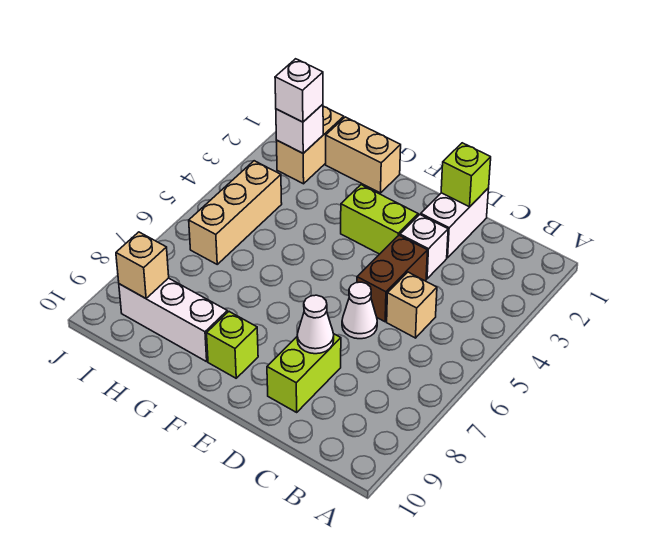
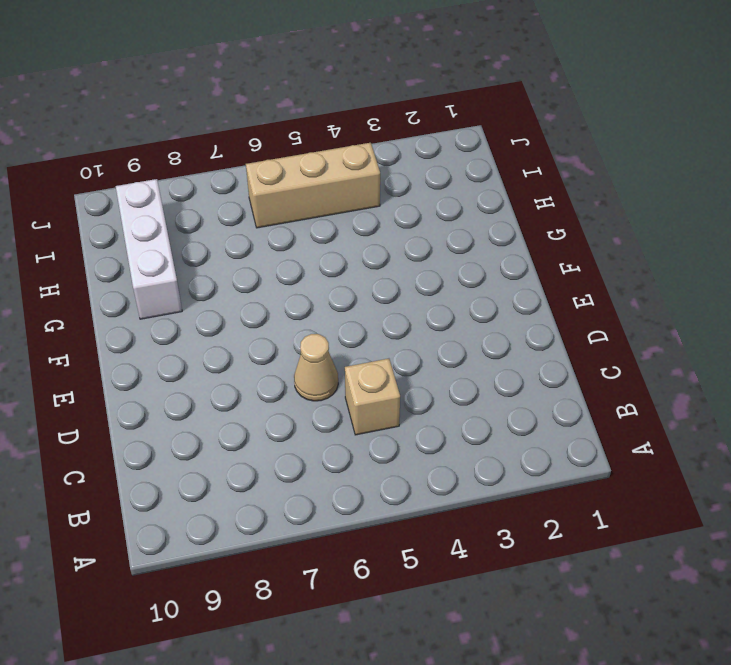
tan 1x1 cone [294,334,338,401] -> white 1x1 cone [342,282,377,339]
none -> white 1x2 brick [421,188,489,258]
none -> white 1x1 brick [400,215,448,279]
none -> brown 1x2 brick [357,235,427,322]

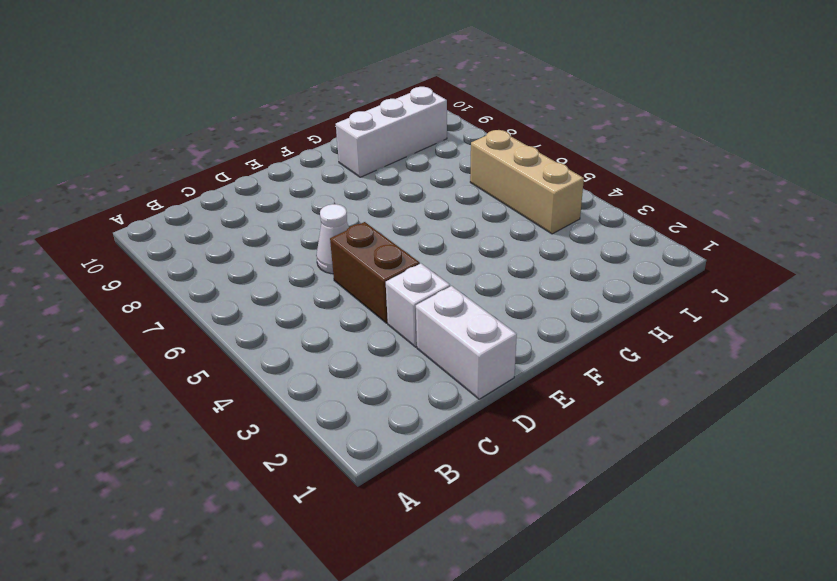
none -> tan 1x1 brick [387,272,437,338]
none -> lime 1x2 brick [267,334,341,412]
none -> lime 1x2 brick [341,185,418,254]

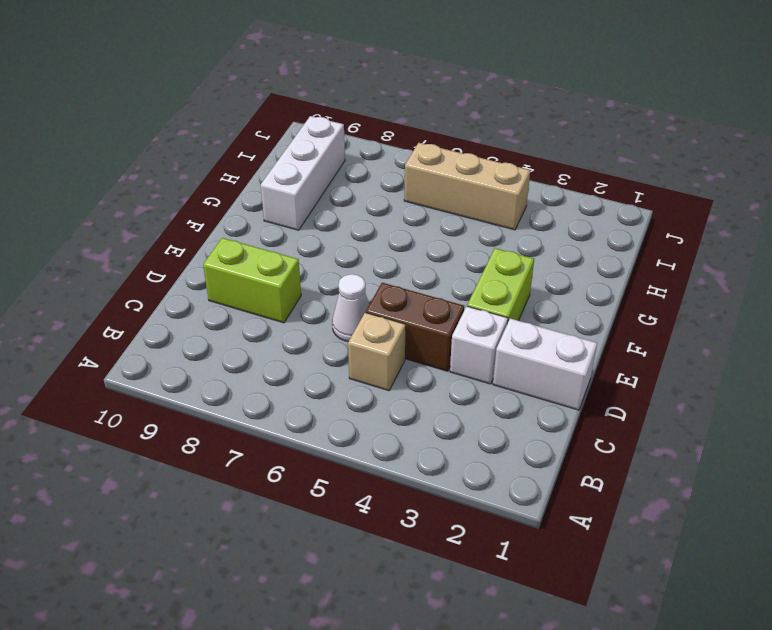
none -> lime 1x1 brick [207,312,258,378]
none -> tan 1x2 brick [326,117,401,193]
none -> tan 1x2 brick [277,106,344,184]

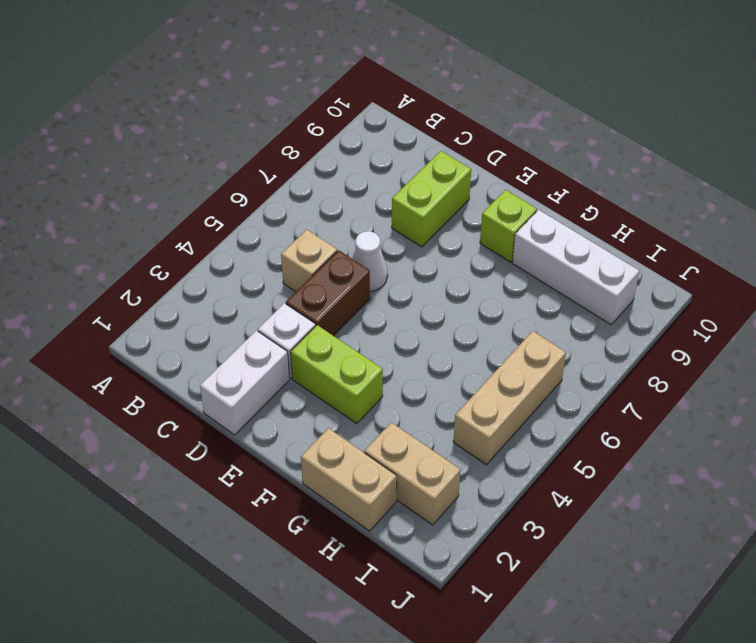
tan 1x2 brick [364,422,461,525] -> tan 1x2 brick turned to [277,106,344,184]
none -> lime 1x1 brick [441,143,491,207]
none -> white 1x1 cone [297,295,334,354]
none -> white 1x1 brick [276,104,323,153]

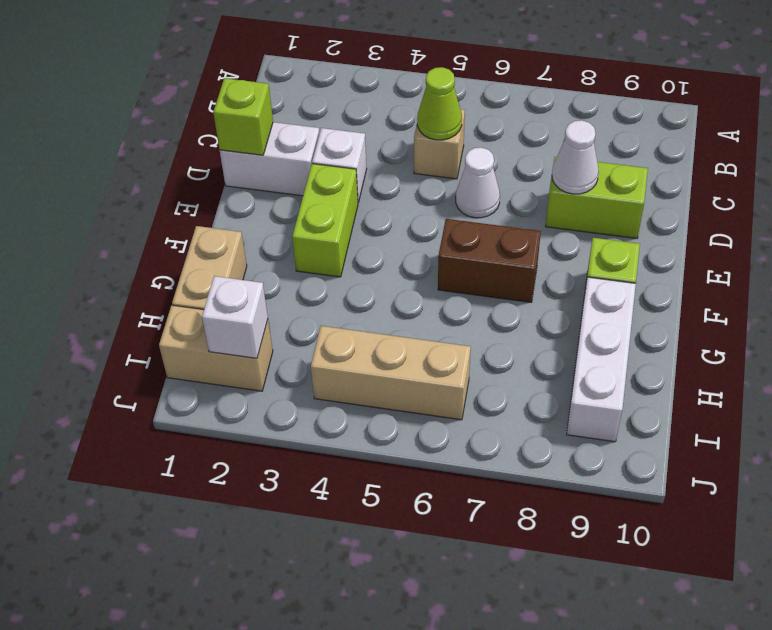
lime 1x1 cone [417,67,462,140] -> none
brown 1x2 brick [438,219,541,302] -> brown 1x2 brick moved to [357,235,427,322]
none -> tan 1x1 brick [116,232,169,298]
none -> white 1x1 brick [275,59,323,122]

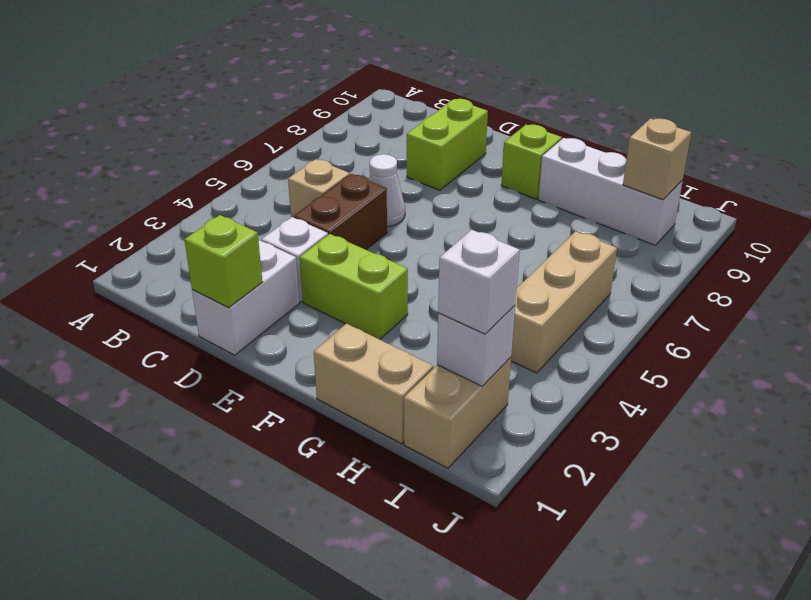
none -> white 1x1 cone [297,295,334,354]

